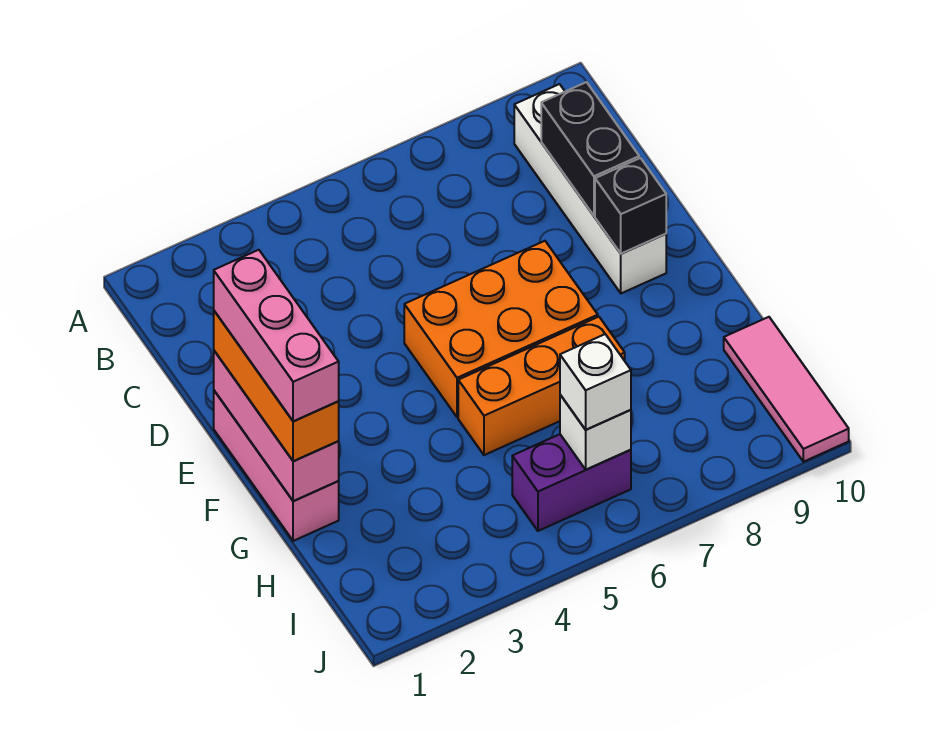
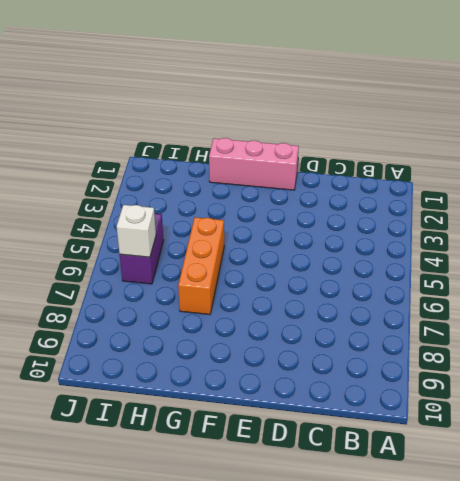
none -> white 1x4 brick [514,84,666,293]
none -> orange 2x3 brick [404,241,598,417]
none -> pink 1x3 tile [724,317,849,462]

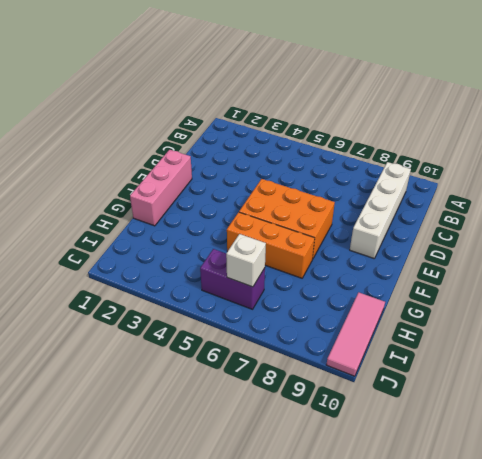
none -> black 1x2 brick [541,82,639,216]
none -> pink 1x3 brick [214,351,339,501]
none -> black 1x1 brick [595,158,666,254]

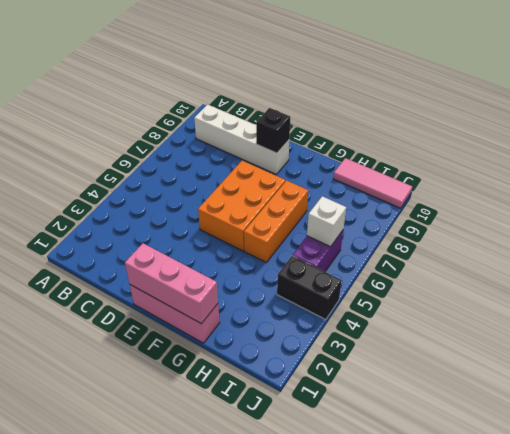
black 1x2 brick [277,256,342,320] -> black 1x2 brick moved to [541,82,639,216]
none -> orange 1x3 brick [214,311,339,461]
none -> white 1x1 brick [560,334,631,430]
none -> pink 1x3 brick [214,250,339,421]

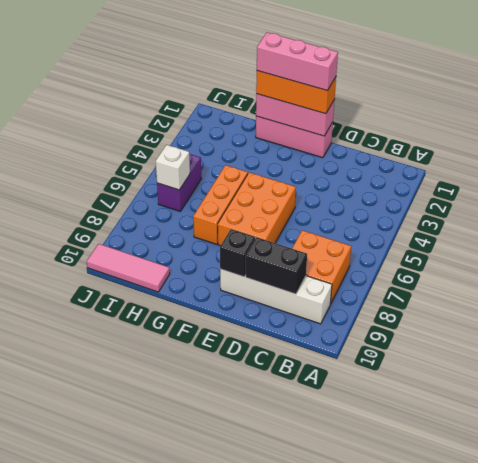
orange 2x2 brick [292,230,351,304] -> none
none -> white 1x1 brick [560,334,631,430]

